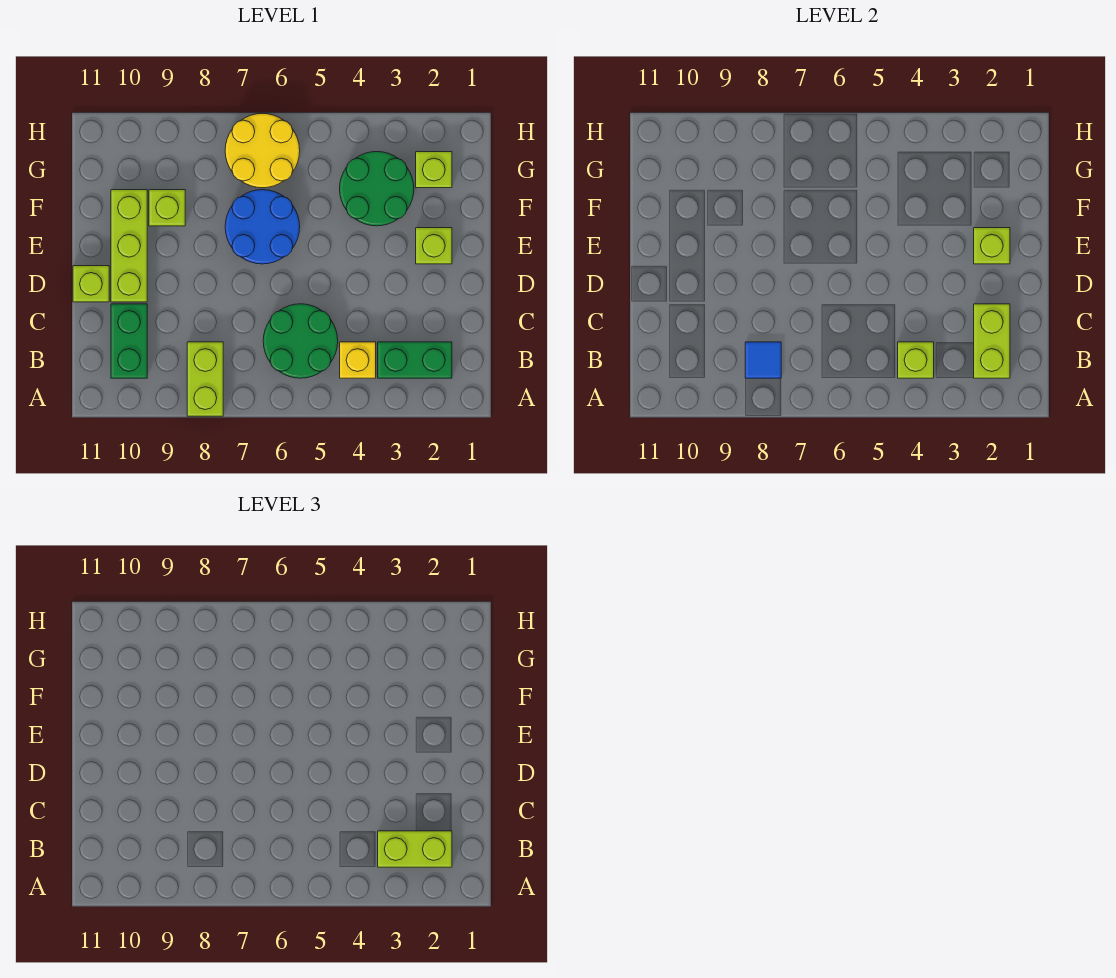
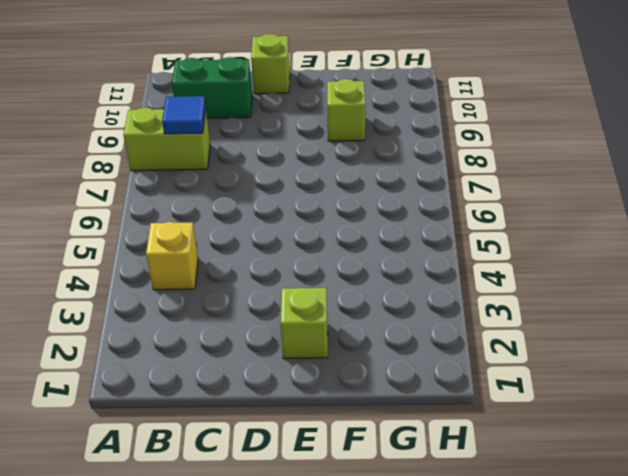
none -> green 1x2 brick [378,342,452,378]
none -> green 2x2 round brick [263,304,338,378]
none -> lime 1x3 brick [111,190,147,302]

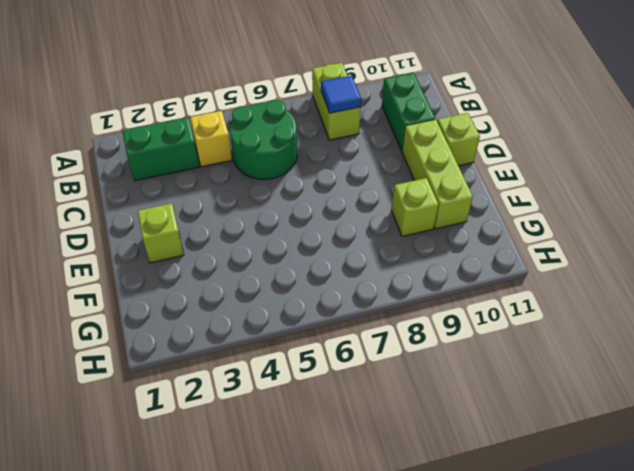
none -> blue 2x2 round brick [225,190,300,264]
none -> green 2x2 round brick [340,152,414,226]
none -> lime 1x1 brick [416,152,452,188]

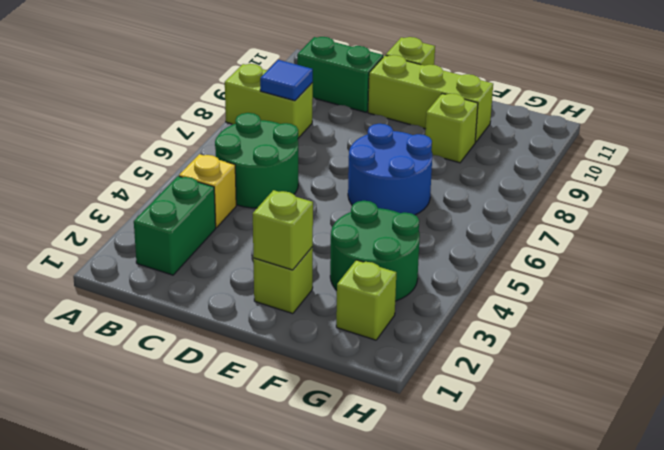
none -> yellow 2x2 round brick [225,113,300,188]
none -> lime 1x2 brick [974,304,1010,378]
none -> lime 1x1 brick [898,342,934,378]

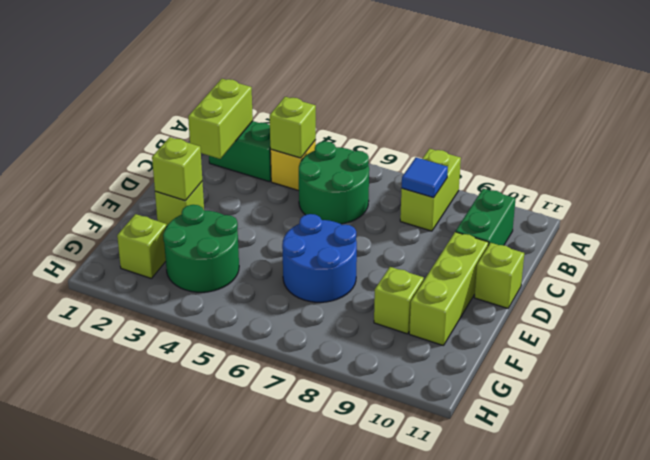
none -> yellow 2x2 round brick [225,113,300,188]
none -> lime 1x2 brick [378,831,452,867]

